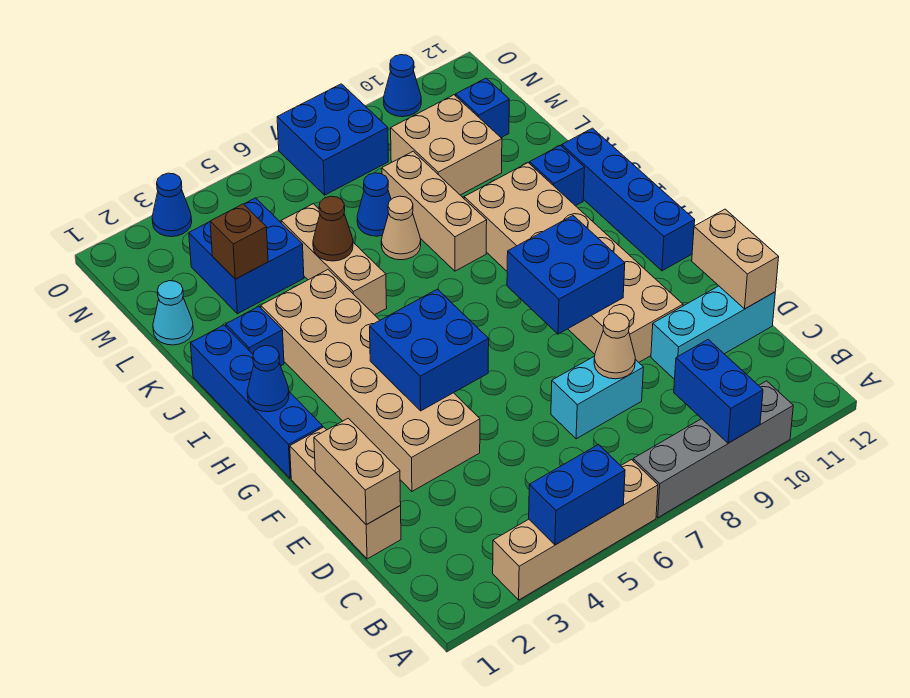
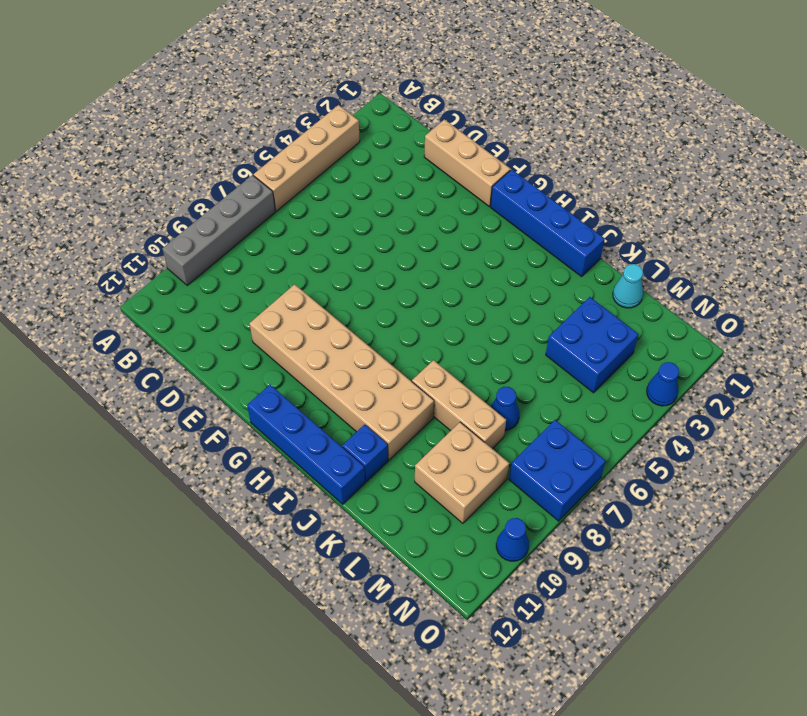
none -> cyan 1x2 brick [551,356,643,439]
none -> cyan 1x3 brick [651,286,775,380]
none -> tan 2x6 brick [261,270,480,491]
none -> blue 1x1 brick [226,306,284,366]

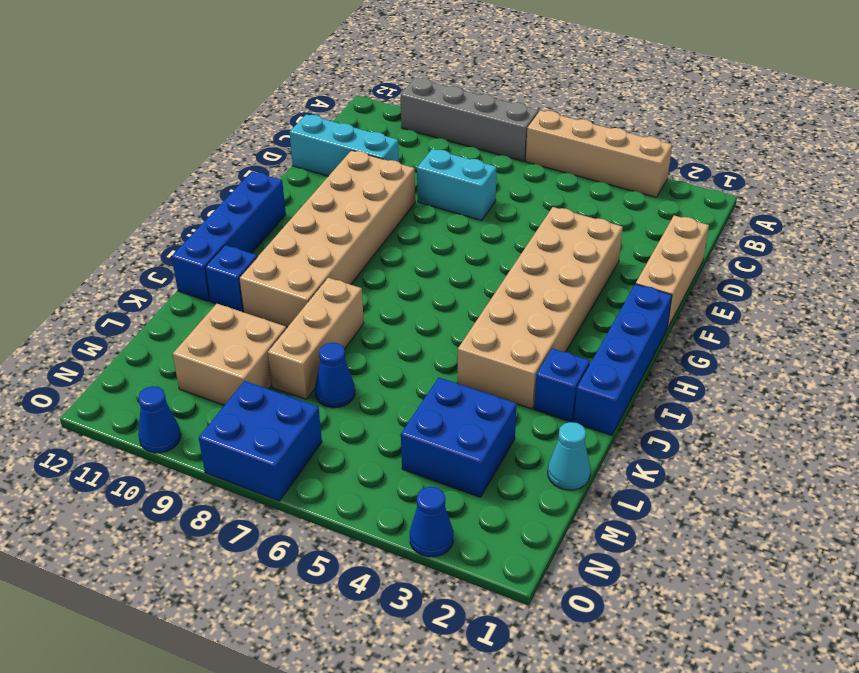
none -> tan 1x3 brick [281,204,387,315]
none -> tan 1x1 cone [381,196,421,260]
none -> blue 1x1 brick [456,78,509,138]
none -> blue 1x2 brick [529,444,625,545]

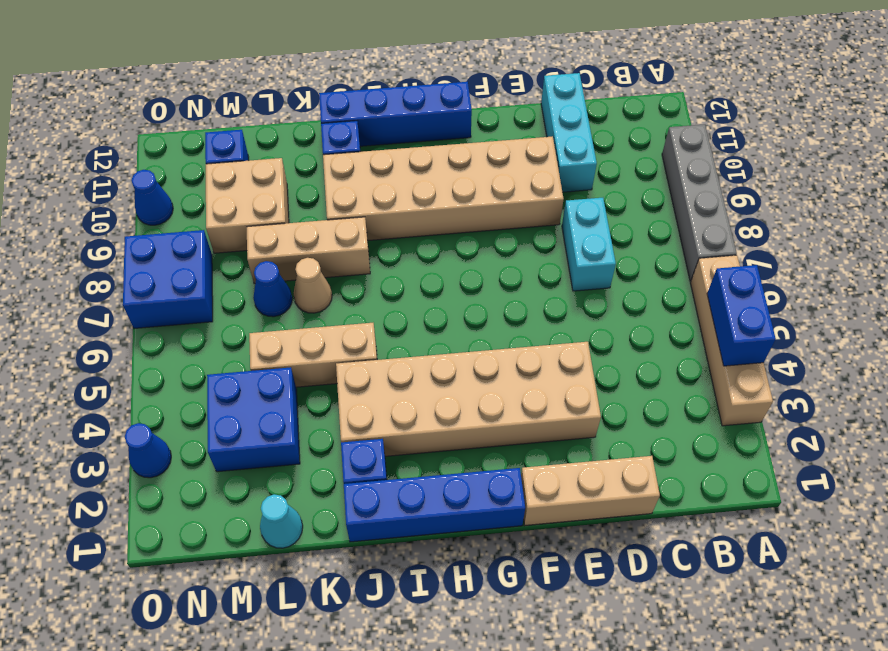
none -> blue 1x2 brick [674,340,763,443]
none -> tan 1x2 brick [314,418,401,525]
none -> tan 1x1 cone [594,313,635,379]
none -> tan 1x2 brick [692,209,779,309]

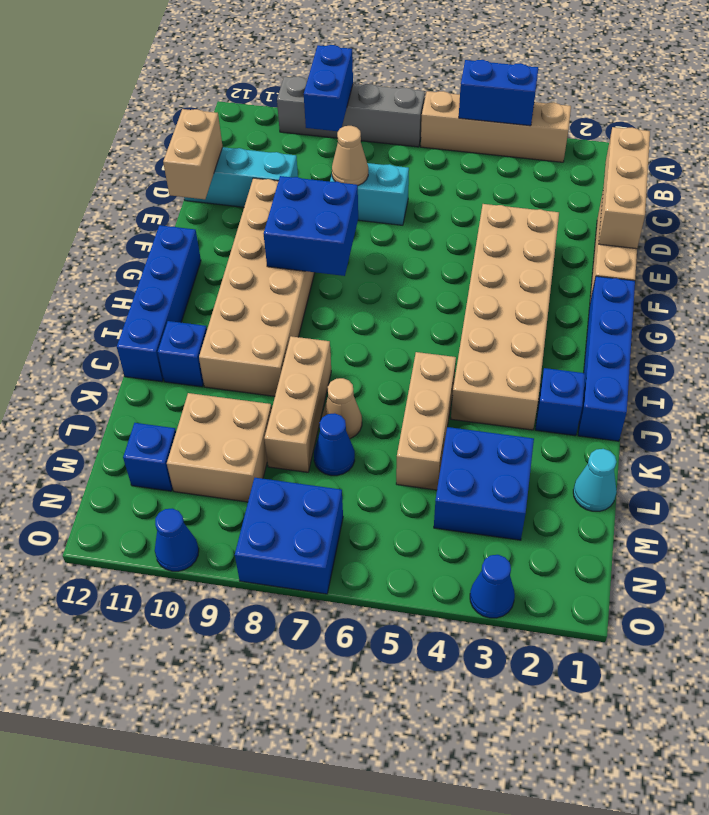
tan 1x3 brick [599,127,650,249] -> tan 1x2 brick [314,418,401,525]
none -> blue 2x2 brick [370,289,489,411]
none -> blue 1x1 cone [247,346,289,412]
none -> brown 1x1 cone [313,196,353,261]
none -> brown 1x1 brick [210,204,268,279]

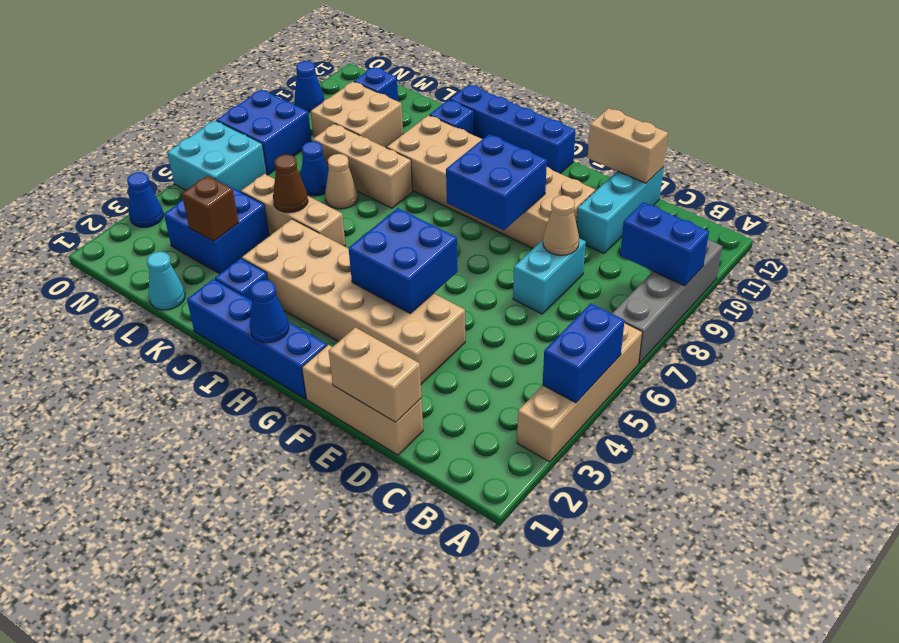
cyan 2x2 brick [167,120,267,192] -> none

